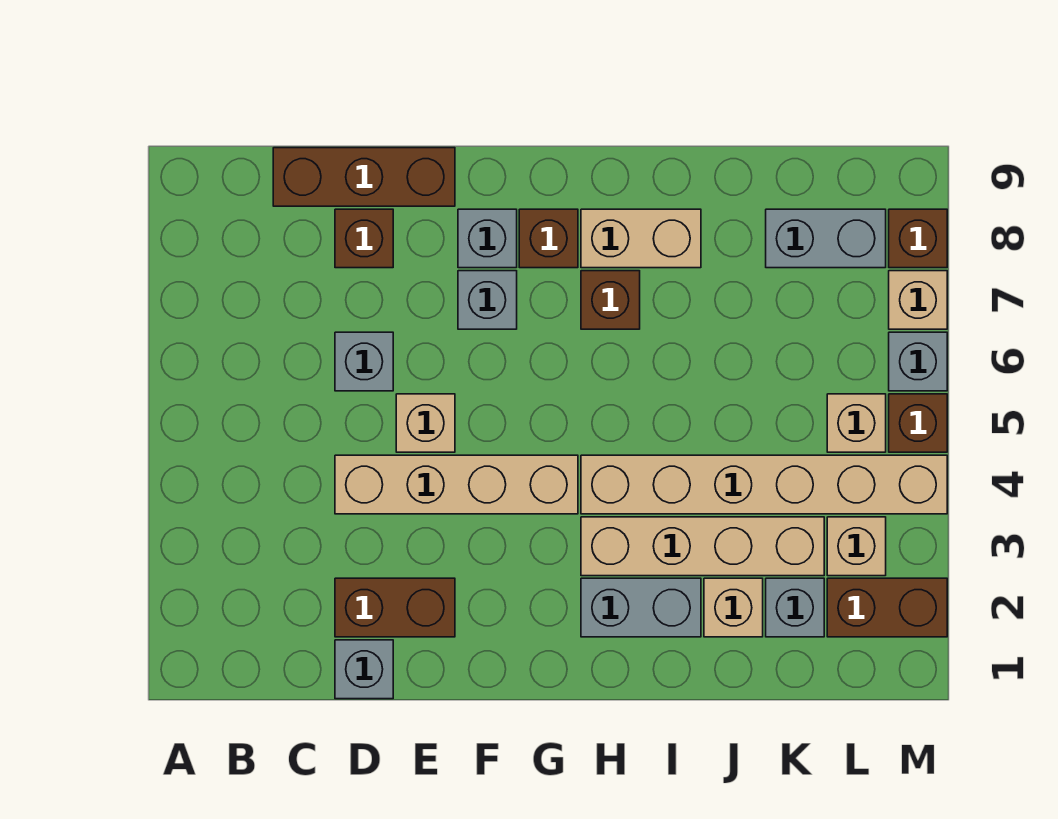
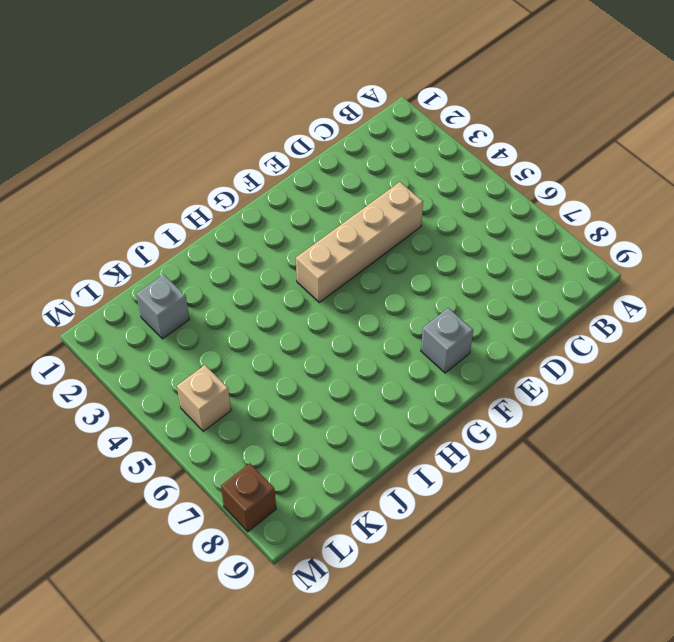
none -> brown 1x3 brick [273,148,455,206]
none -> grey 1x1 brick [335,640,393,699]
none -> brown 1x2 brick [335,578,455,637]

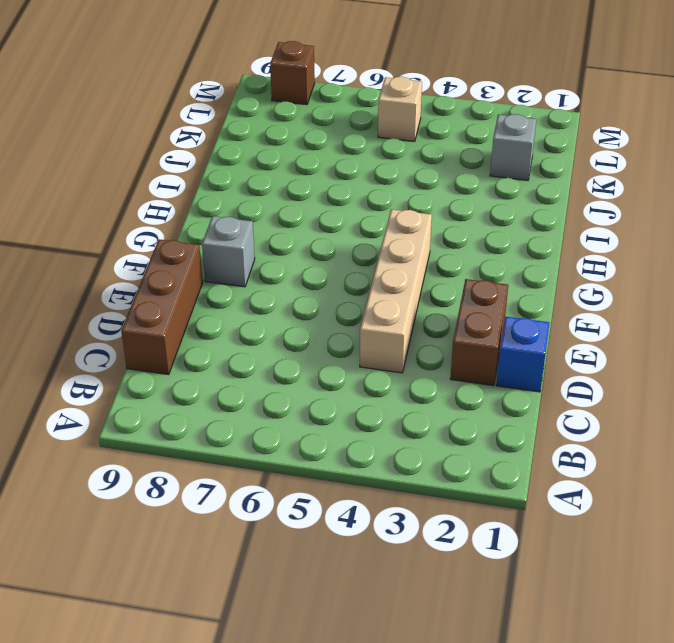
blue 1x1 brick [496,316,549,392] -> grey 1x1 brick [335,640,393,699]
none -> grey 1x1 brick [335,332,393,391]
none -> brown 1x1 brick [335,209,393,268]
none -> tan 1x1 brick [396,394,455,452]

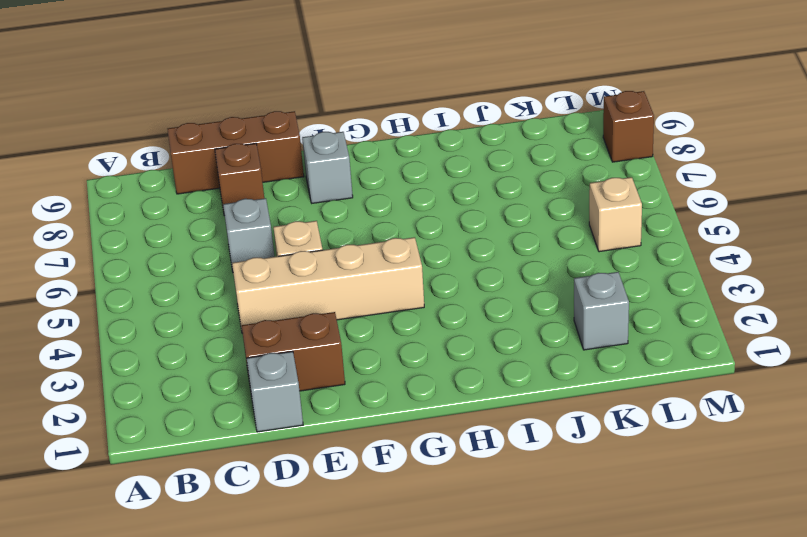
none -> grey 1x1 brick [458,271,517,329]
none -> brown 1x1 brick [519,209,578,268]
none -> grey 1x2 brick [581,578,701,637]

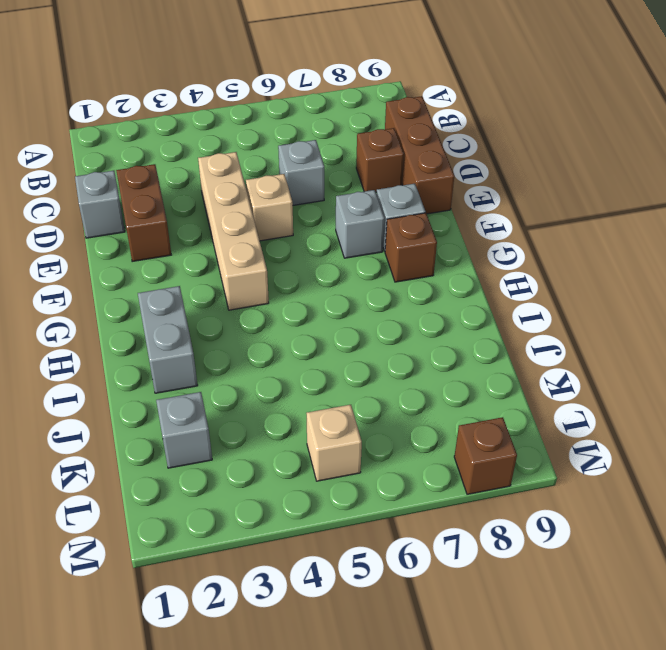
none -> tan 1x4 brick [581,517,824,576]
none -> tan 1x6 brick [581,455,947,514]
none -> brown 1x1 brick [581,271,640,329]

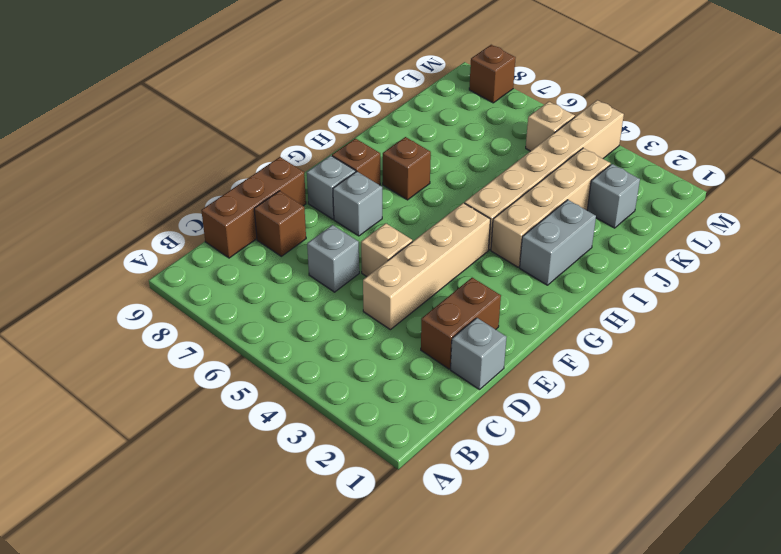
none -> tan 1x2 brick [581,209,701,268]
none -> tan 1x1 brick [704,578,763,637]
none -> grey 1x2 brick [766,209,886,268]

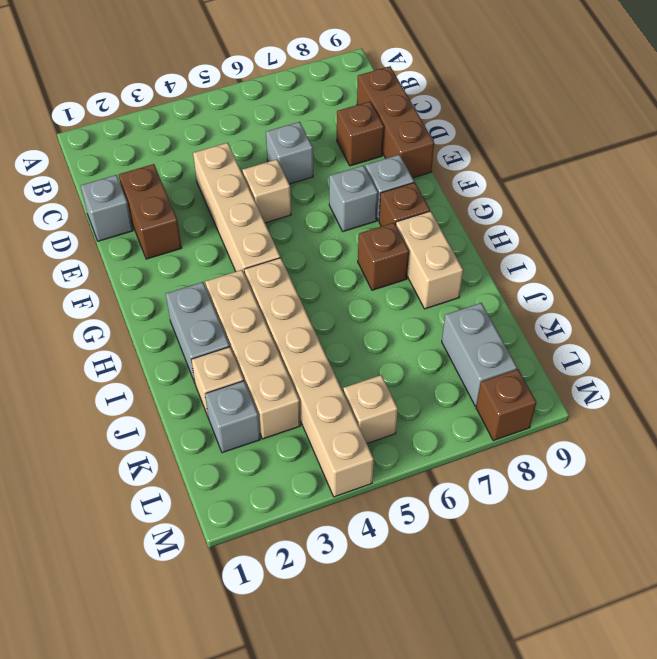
none -> brown 1x2 brick [827,578,947,637]
none -> tan 1x1 brick [827,517,886,576]
none -> brown 1x1 brick [889,394,947,452]

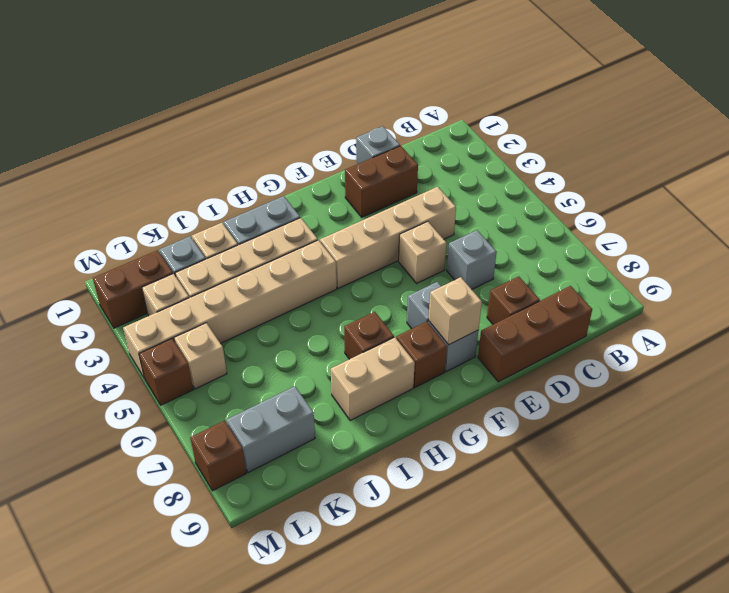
tan 1x1 brick [428,277,482,345] -> tan 1x1 brick moved to [889,271,947,329]
none -> grey 1x1 brick [889,332,947,391]

